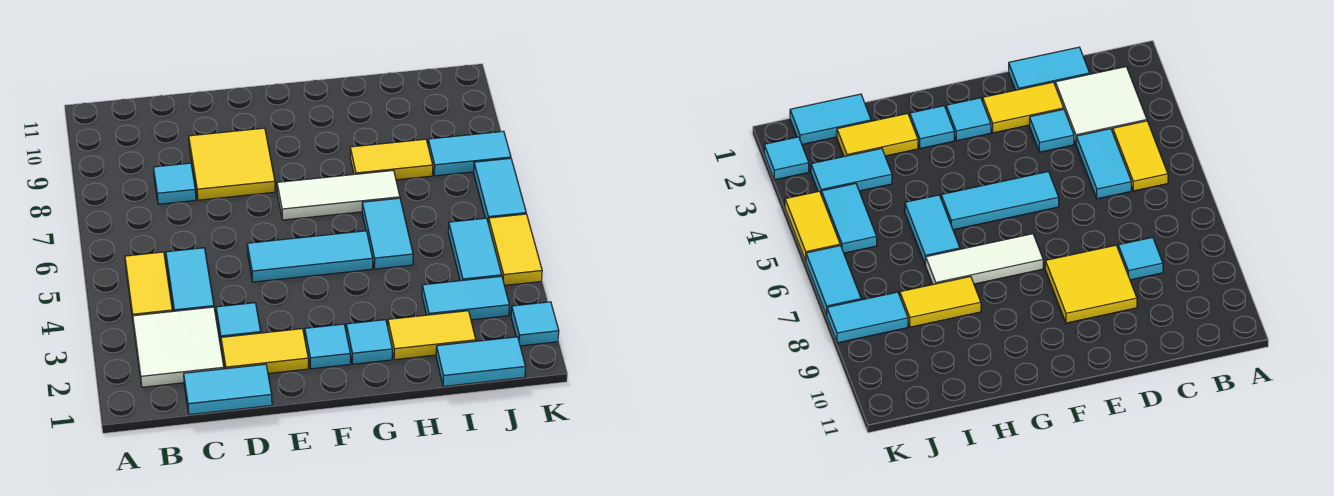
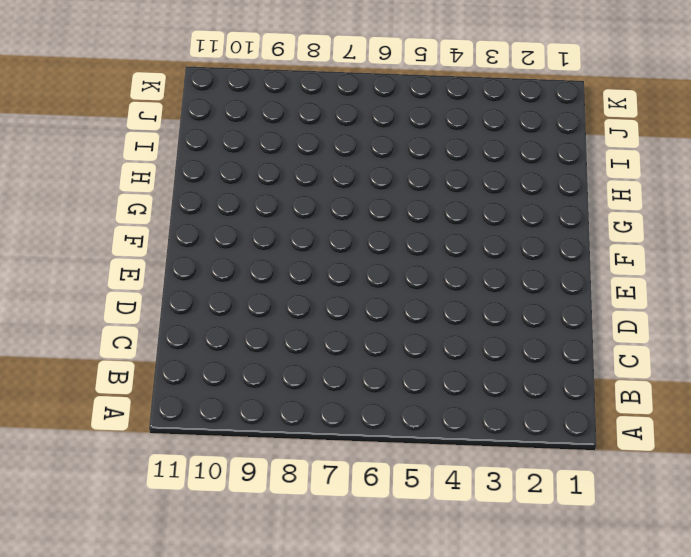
none -> white 2x2 tile [133,307,224,387]
none -> yellow 1x2 tile [125,252,172,318]
none -> cyan 1x2 tile [184,364,272,415]

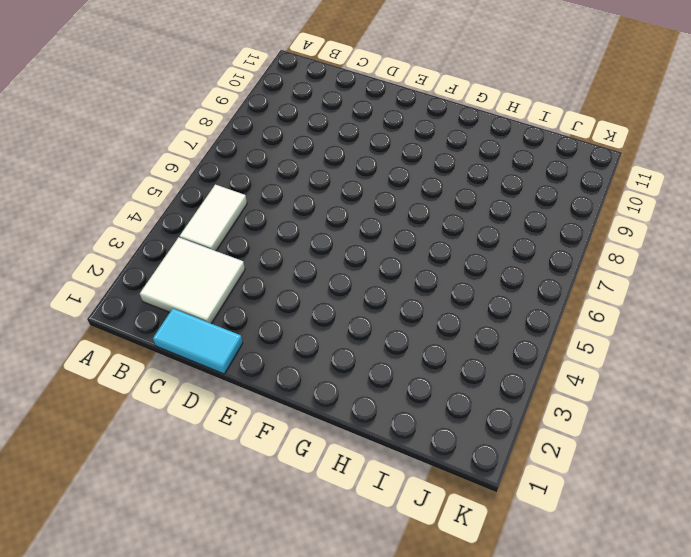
white 1x2 tile [180,185,247,251] -> yellow 1x2 tile [125,252,172,318]
none -> cyan 1x2 tile [166,248,214,311]
none -> cyan 1x1 tile [153,163,196,204]
none -> yellow 1x2 tile [221,329,308,374]

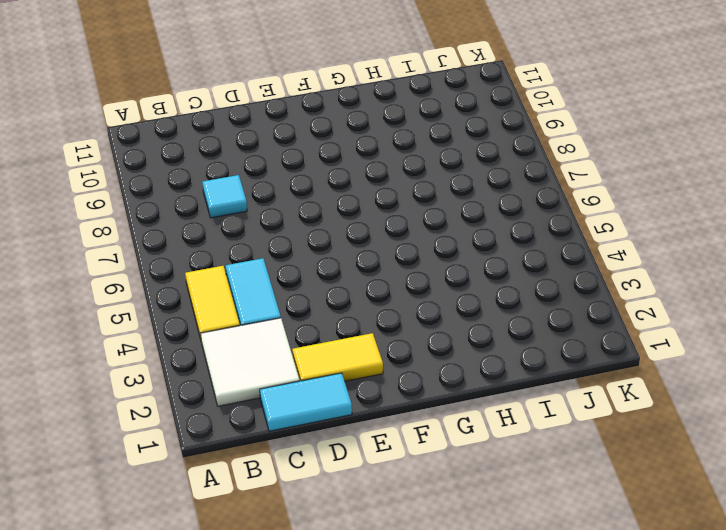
none -> cyan 1x1 tile [216,303,261,342]
none -> yellow 2x2 tile [189,128,275,200]
none -> cyan 1x3 tile [247,231,373,282]

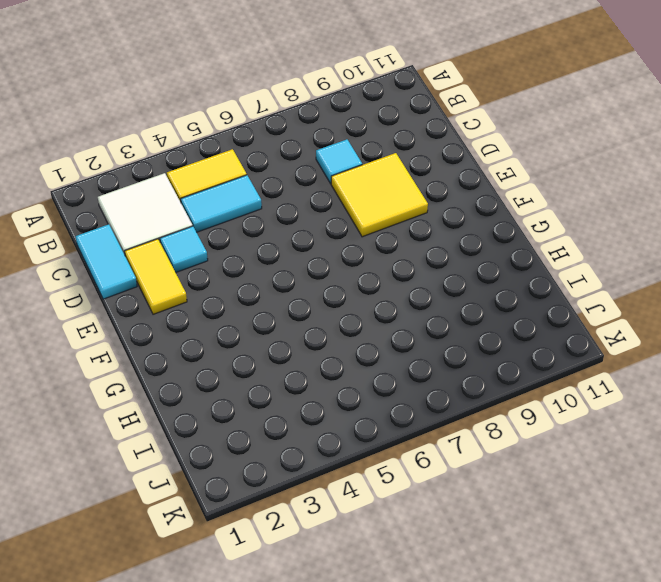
none -> cyan 1x3 tile [247,231,373,282]
none -> cyan 1x1 tile [305,324,350,369]
none -> white 1x3 tile [277,170,400,220]

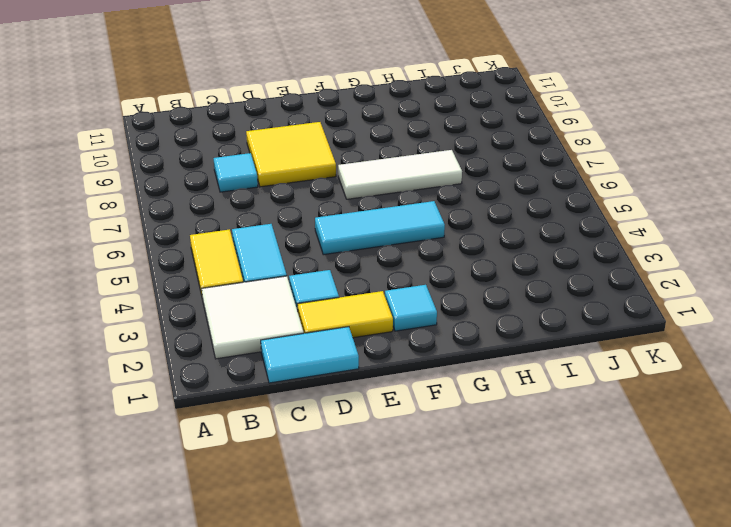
none -> cyan 1x1 tile [346,320,392,364]
none -> yellow 1x2 tile [388,311,476,360]
none -> cyan 1x2 tile [362,198,413,269]

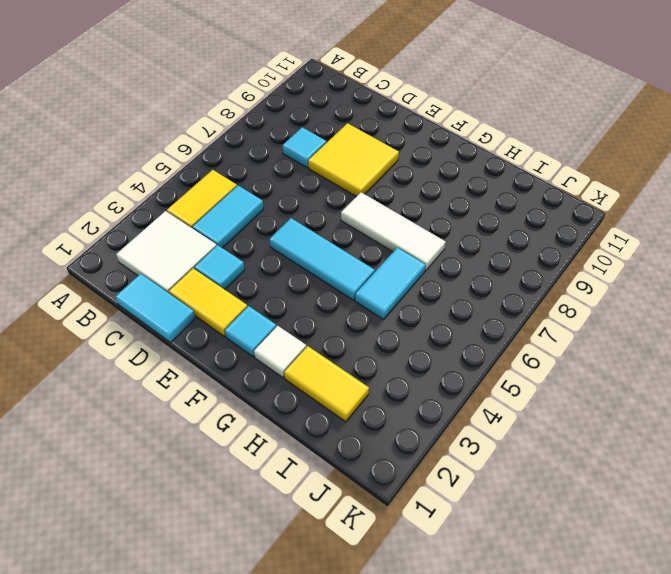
white 1x1 tile [254,326,306,378] -> cyan 1x1 tile [346,320,392,364]
none -> yellow 1x2 tile [350,139,433,180]
none -> cyan 1x2 tile [436,337,525,386]
none -> cyan 1x2 tile [422,276,509,320]

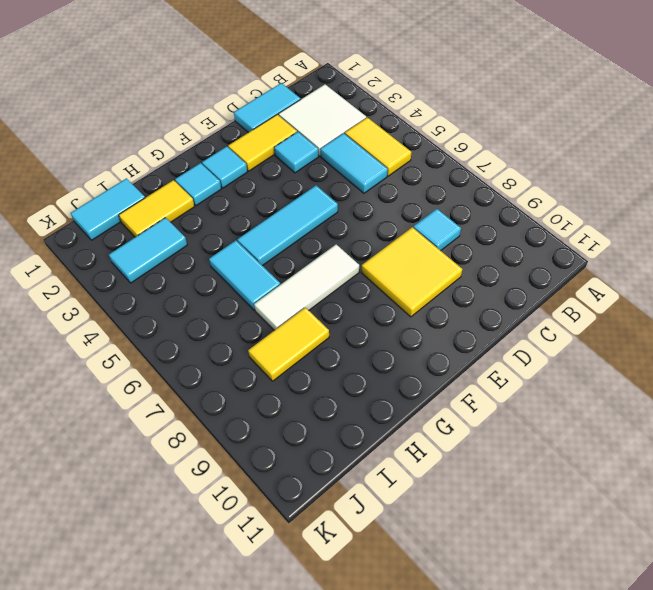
none -> cyan 1x2 tile [448,218,502,281]
none -> cyan 1x2 tile [428,131,511,176]
none -> cyan 1x1 tile [511,302,559,346]

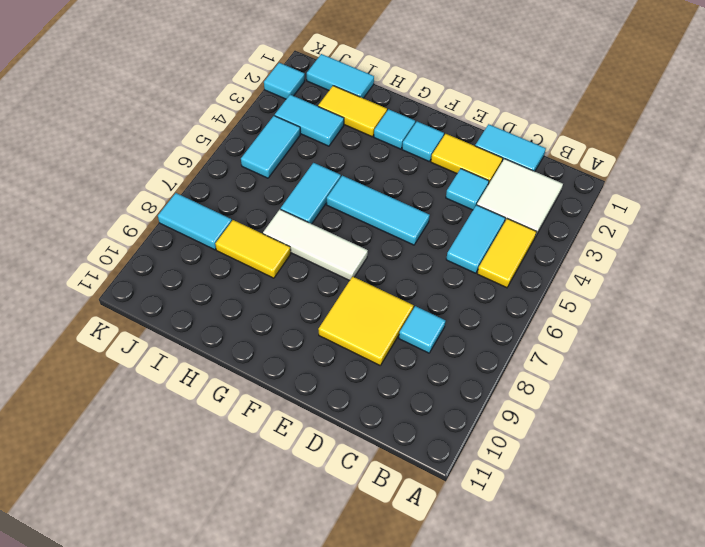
none -> yellow 1x2 tile [488,214,542,285]
none -> cyan 1x2 tile [474,158,526,223]

